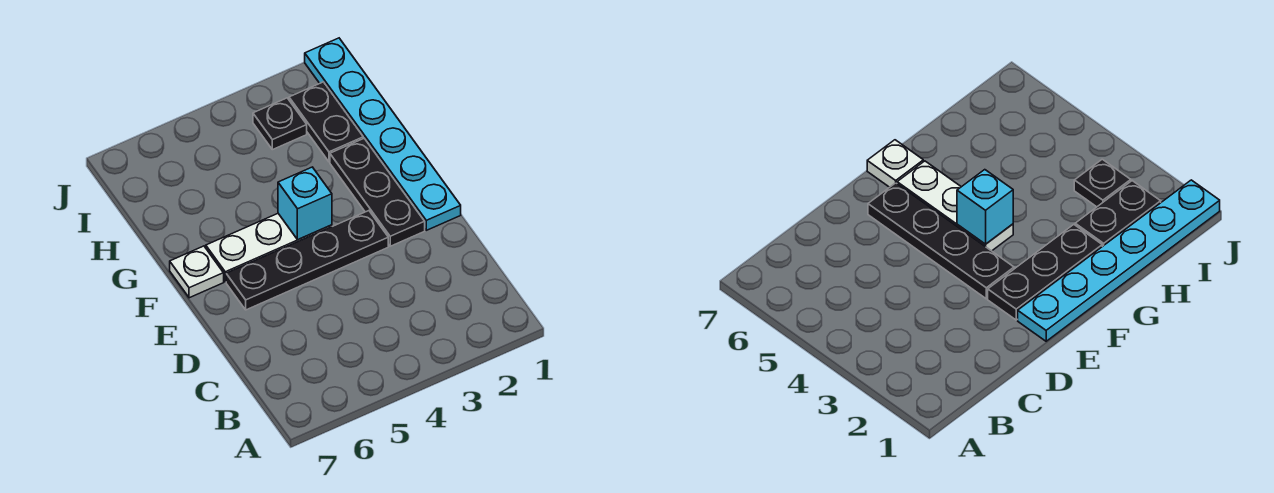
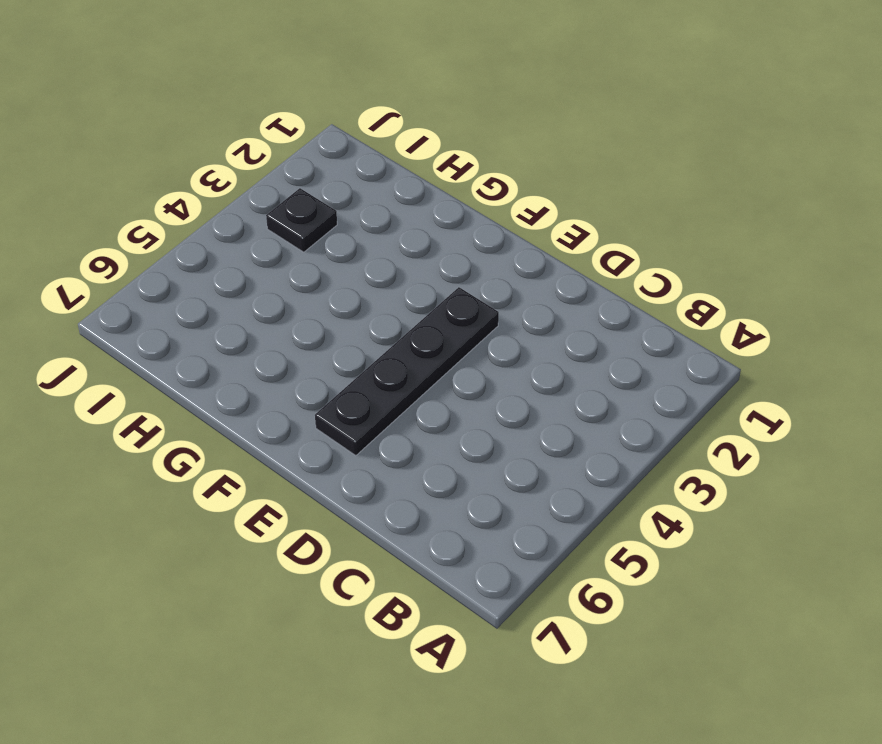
none -> cyan 1x6 plate [305,38,461,230]
none -> black 1x3 plate [330,138,425,246]

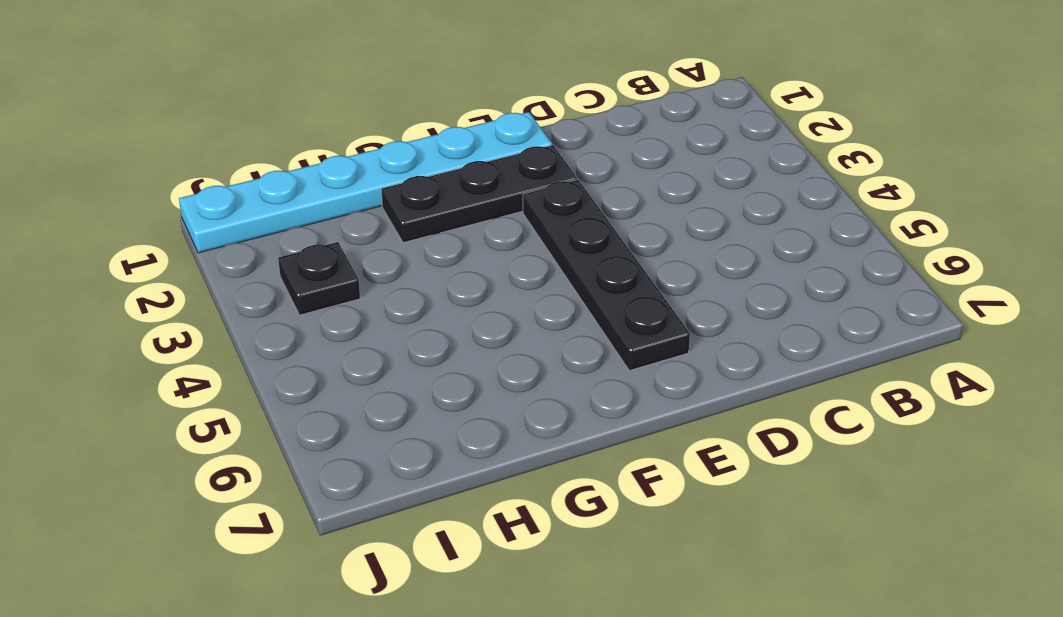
none -> white 1x3 plate [206,214,332,282]
none -> white 1x1 plate [170,246,224,298]

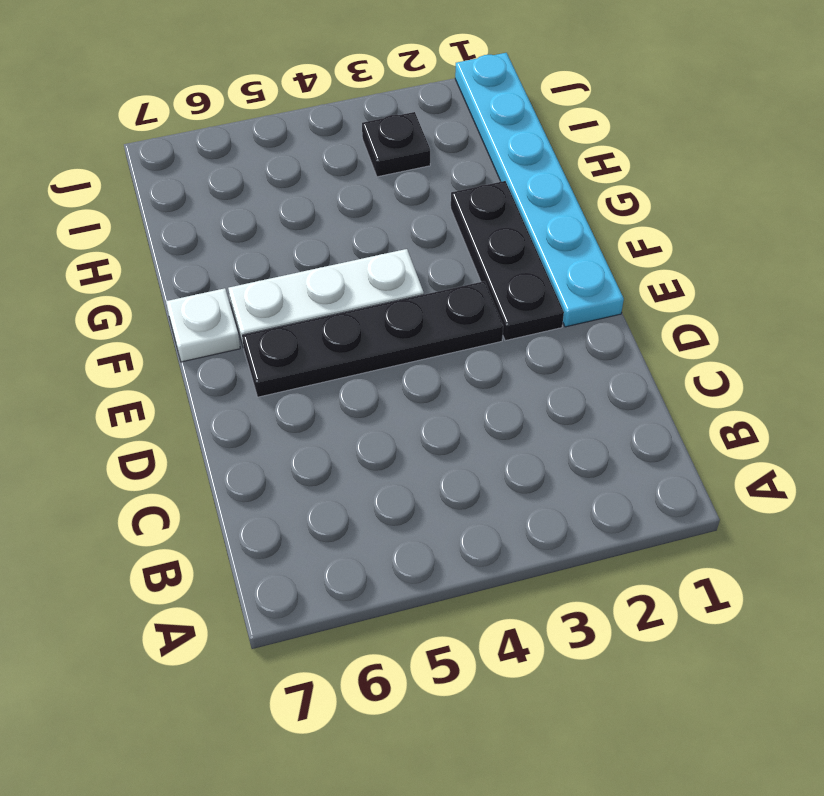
none -> black 1x2 plate [289,82,363,162]
none -> cyan 1x1 brick [278,167,332,240]

